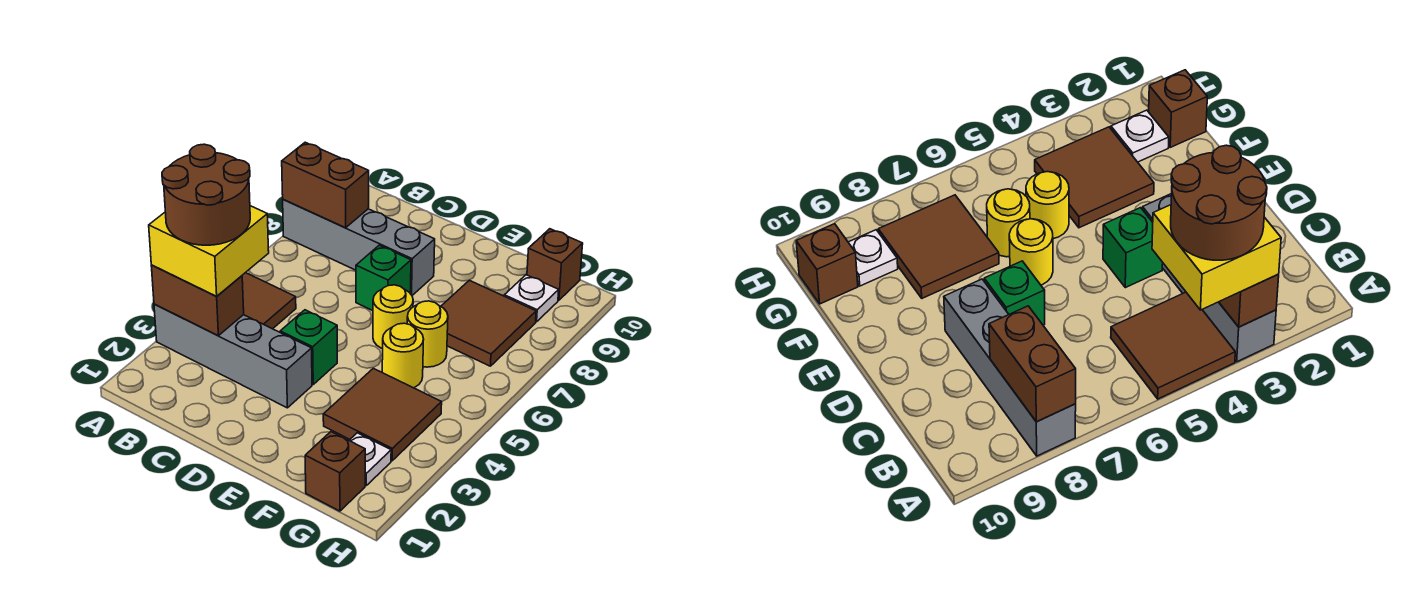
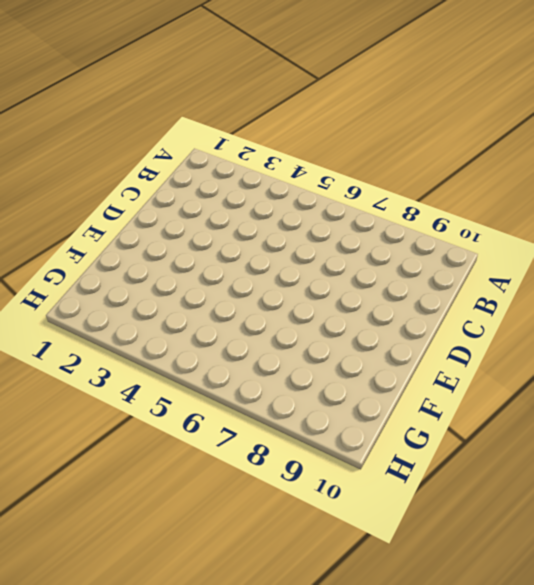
none -> grey 1x4 brick [154,304,312,408]
none -> brown 2x2 tile [242,273,296,329]
none -> grey 1x4 brick [283,200,435,295]

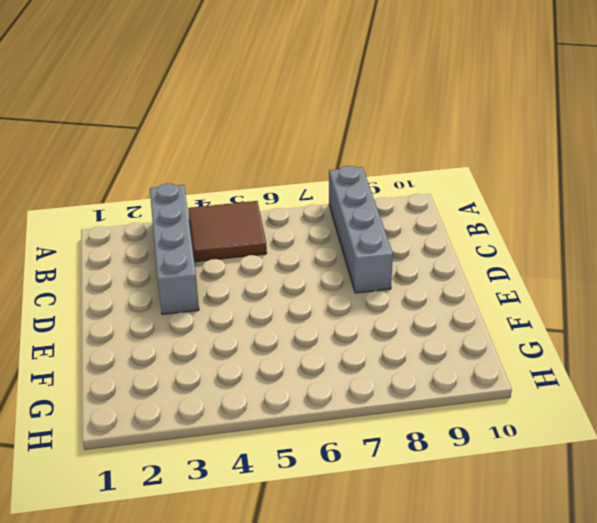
none -> green 1x1 brick [280,310,337,384]
none -> green 1x1 brick [356,245,411,311]
none -> yellow 1x1 round brick [373,285,413,349]

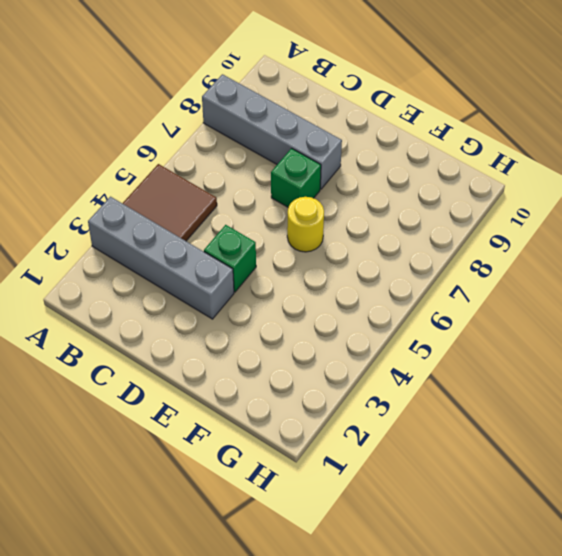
none -> brown 2x2 tile [323,368,442,461]
none -> yellow 1x1 round brick [382,323,424,388]
none -> yellow 1x1 round brick [407,301,448,367]

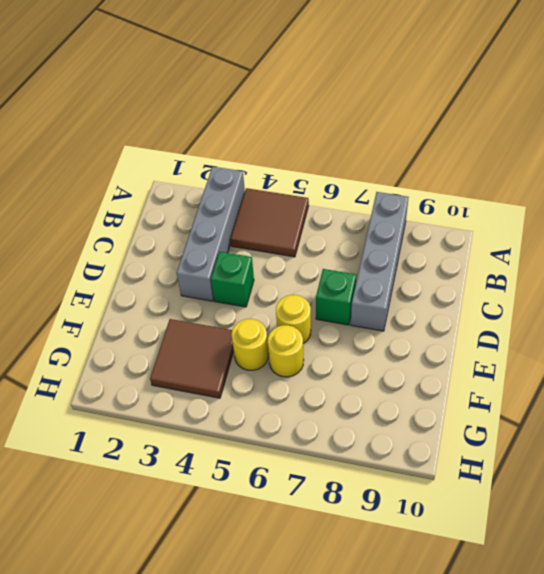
none -> brown 2x2 tile [441,280,536,366]
none -> brown 1x1 brick [305,432,365,511]
none -> white 1x1 plate [349,433,391,485]

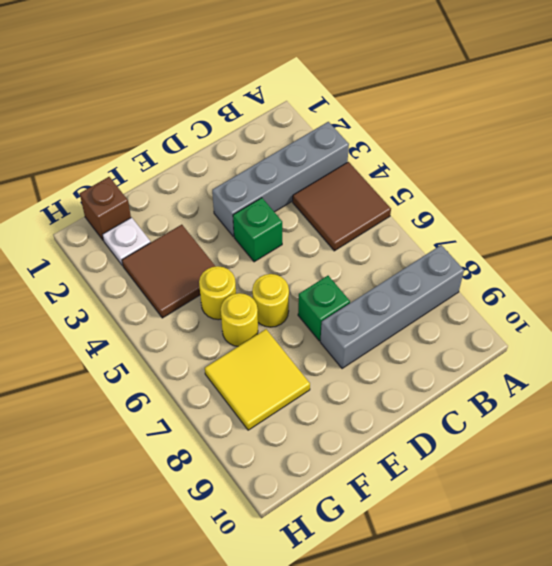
yellow 2x2 tile [205,329,310,430] -> brown 2x2 tile [441,280,536,366]
none -> white 1x1 plate [504,275,559,322]
none -> brown 1x1 brick [527,229,583,300]
none -> brown 1x2 brick [151,265,244,336]

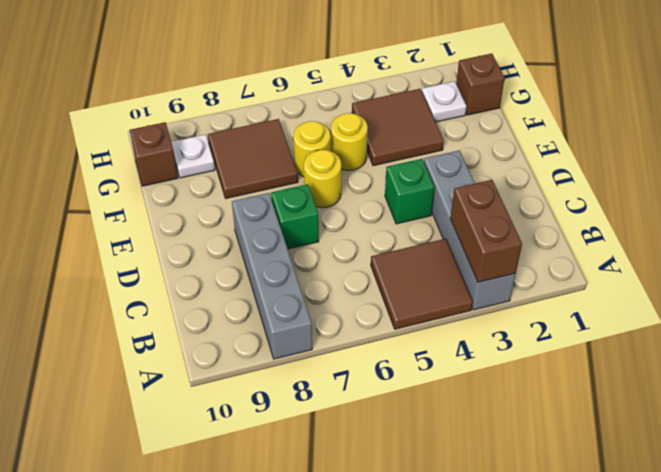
none -> brown 1x2 brick [282,142,369,228]
none -> yellow 2x2 brick [149,206,269,296]
none -> brown 2x2 round brick [162,144,250,245]

